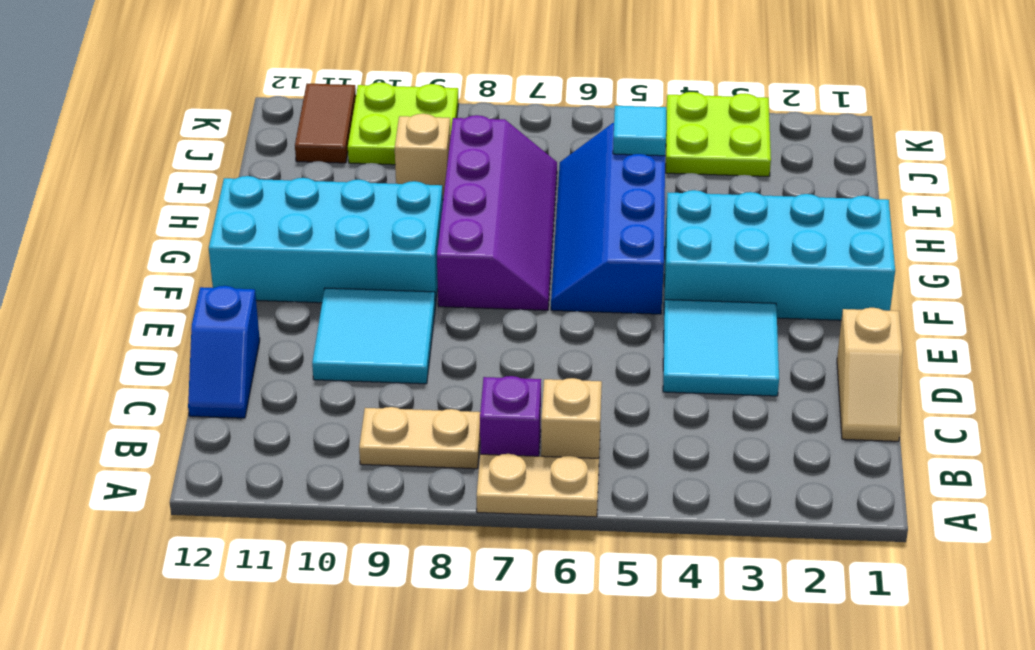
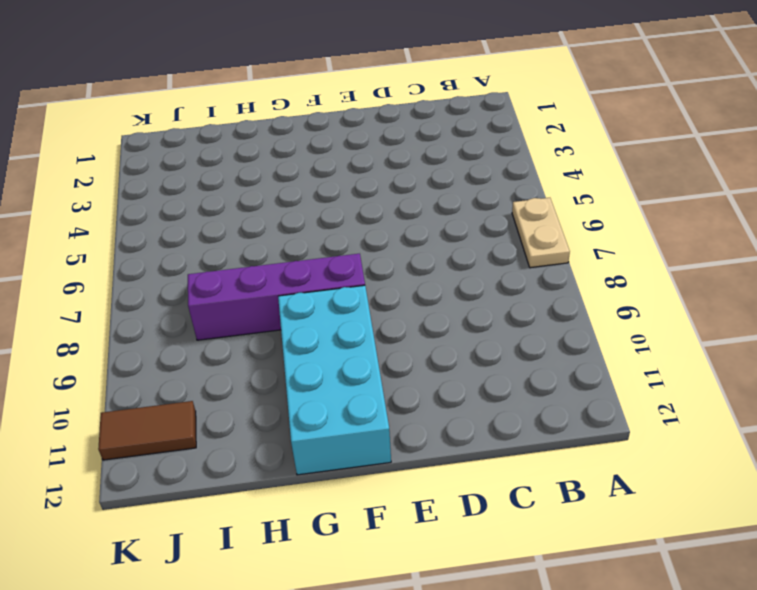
none -> tan 1x1 brick [541,378,602,458]
none -> purple 1x1 brick [480,376,541,456]
none -> tan 1x2 plate [359,407,480,469]

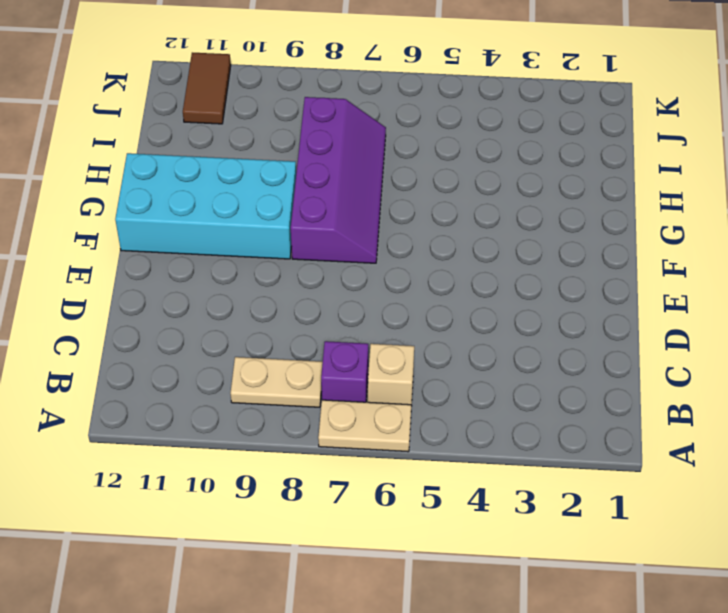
none -> tan 1x2 slope [837,308,903,441]
none -> blue 1x2 slope [188,286,260,418]
none -> cyan 2x2 tile [663,300,779,396]

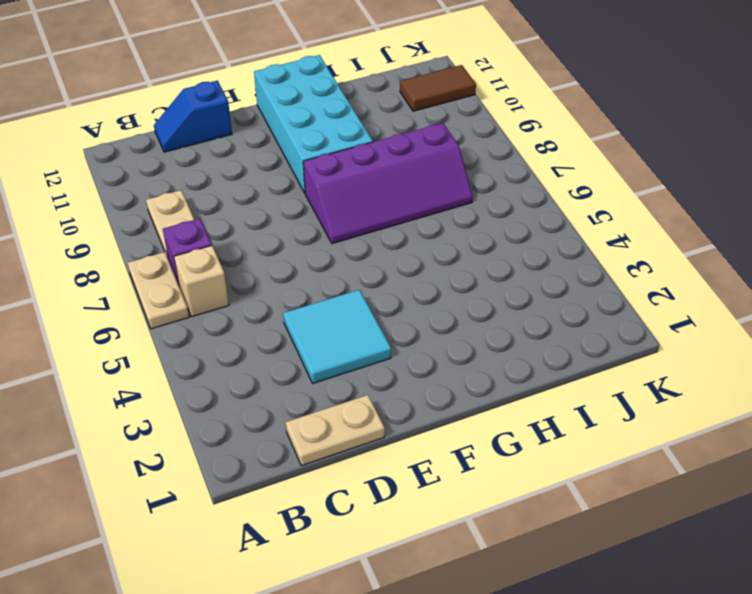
tan 1x2 plate [286,395,385,466] -> tan 1x2 slope [837,308,903,441]
none -> cyan 2x2 tile [312,288,435,384]
none -> cyan 2x4 brick [664,190,895,320]
none -> blue 2x4 slope [551,123,665,314]

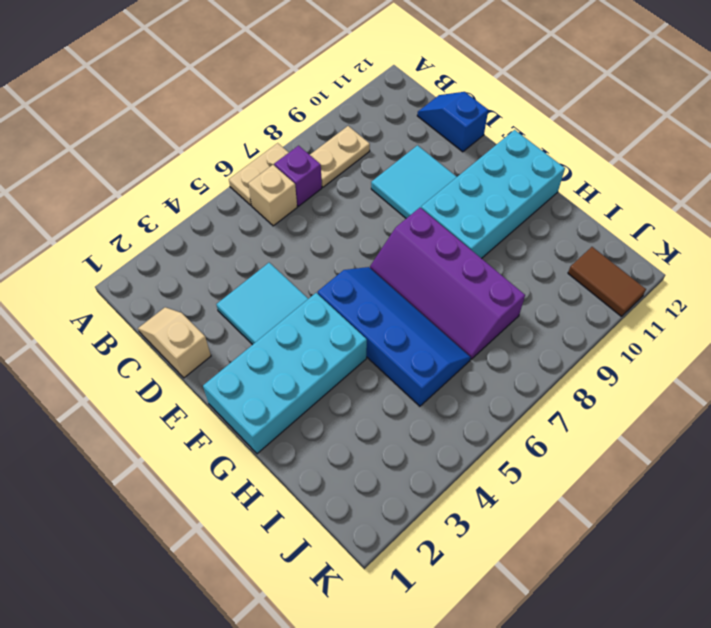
none -> tan 1x1 brick [395,114,451,198]
none -> lime 2x2 plate [666,92,771,176]
none -> lime 2x2 plate [348,82,458,165]

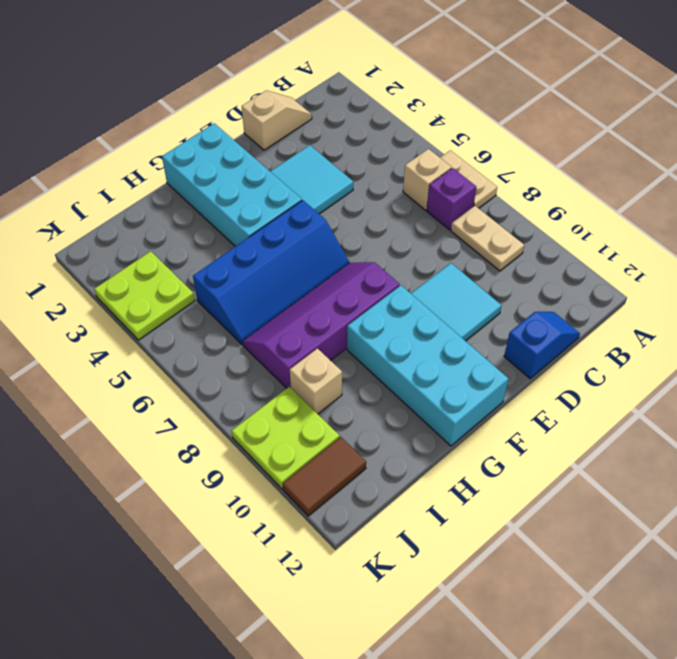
none -> cyan 1x1 tile [613,106,666,156]

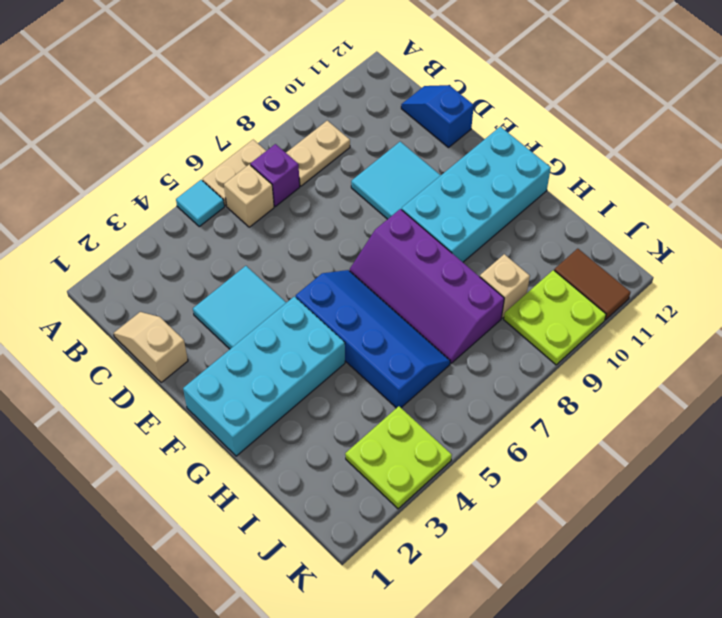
cyan 1x1 tile [176,180,224,226] -> cyan 1x1 tile moved to [613,106,666,156]

